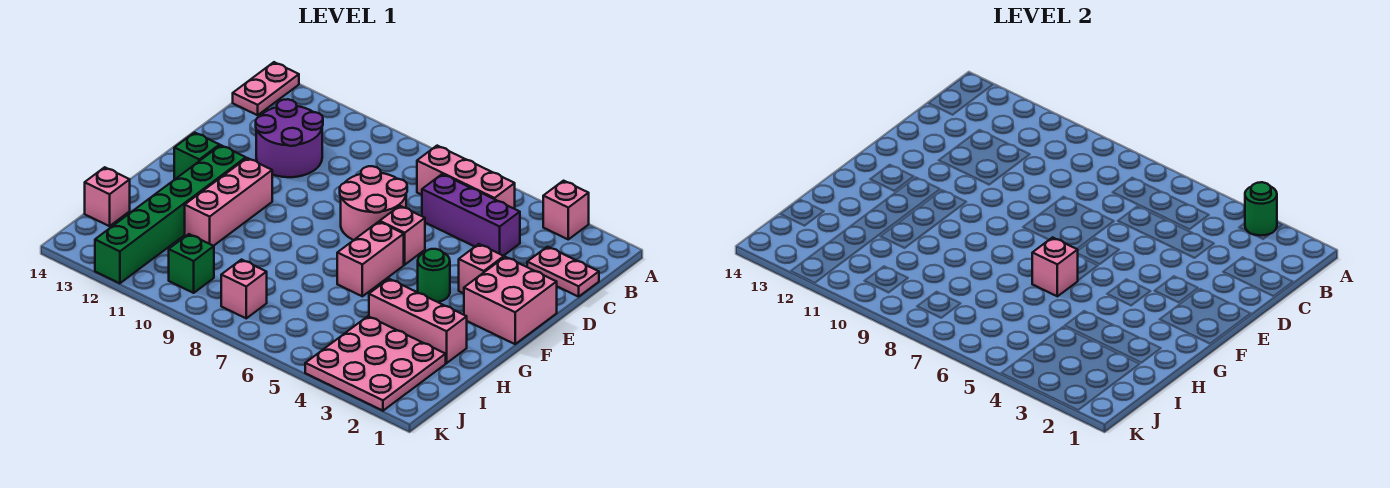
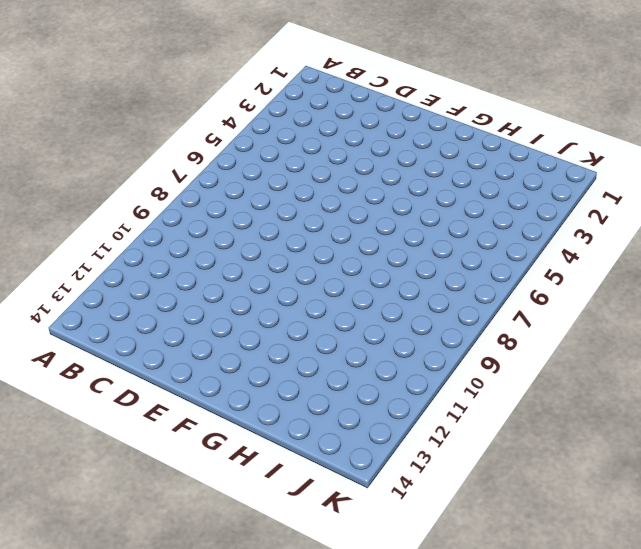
none -> pink 1x1 brick [543,181,589,239]
none -> pink 1x2 plate [233,62,299,115]
none -> pink 1x3 brick [417,146,515,209]

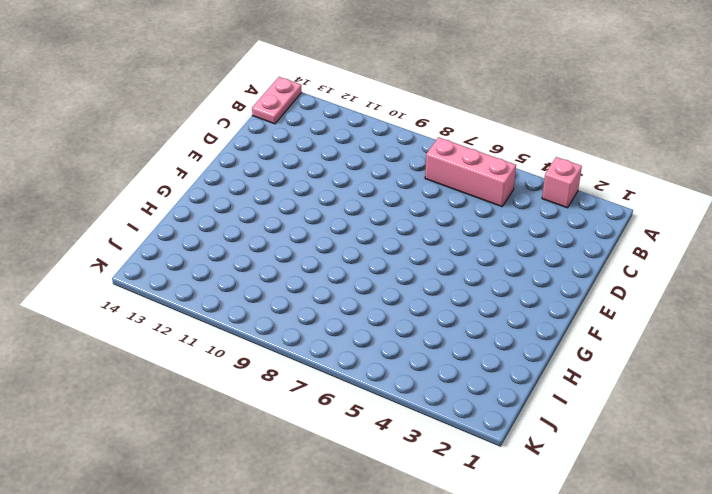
none -> pink 1x2 plate [527,247,599,297]
none -> purple 1x3 brick [422,174,520,256]
none -> purple 2x2 round brick [256,99,323,177]

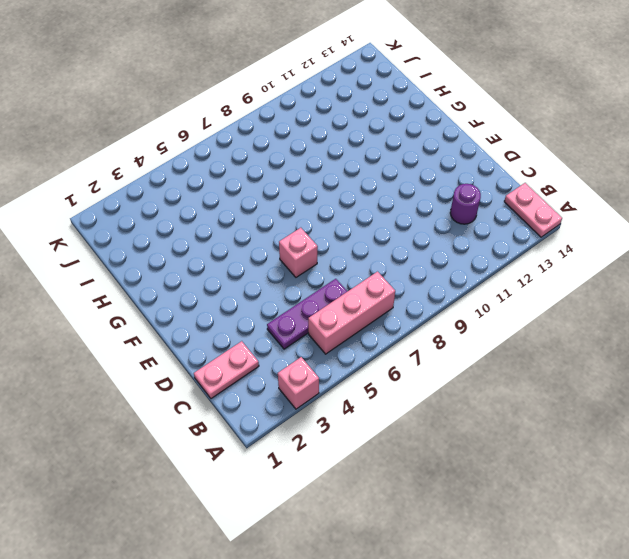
purple 1x3 plate [267,279,347,349] -> purple 1x3 brick [422,174,520,256]
purple 1x1 round brick [450,184,481,224] -> purple 2x2 round brick [256,99,323,177]
none -> pink 2x2 round brick [340,166,407,240]
none -> pink 2x2 brick [464,257,557,344]
none -> pink 1x1 brick [459,244,504,293]

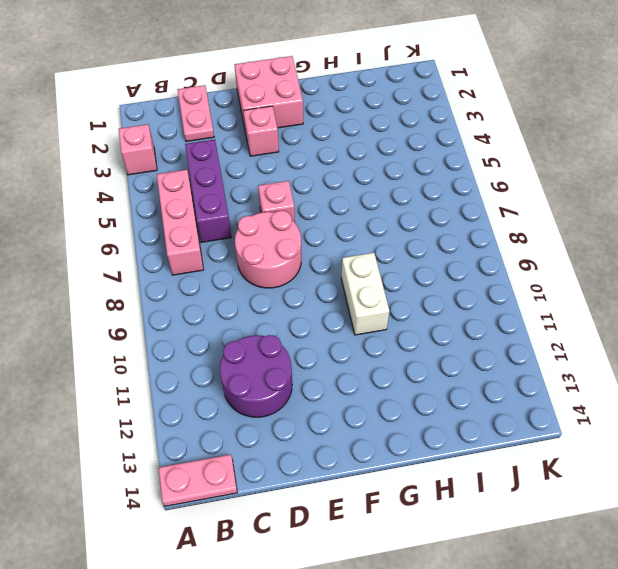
white 1x2 brick [341,253,389,335] -> none
none -> green 1x1 round brick [417,249,450,302]
none -> pink 1x2 brick [337,222,404,296]
none -> pink 1x3 brick [185,158,272,246]

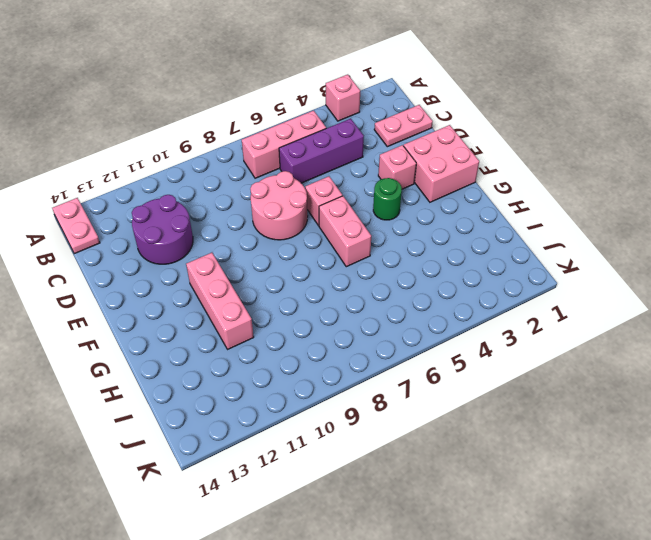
none -> green 1x6 brick [95,145,246,283]
none -> green 1x1 brick [174,133,220,180]
none -> pink 1x3 brick [369,279,467,363]

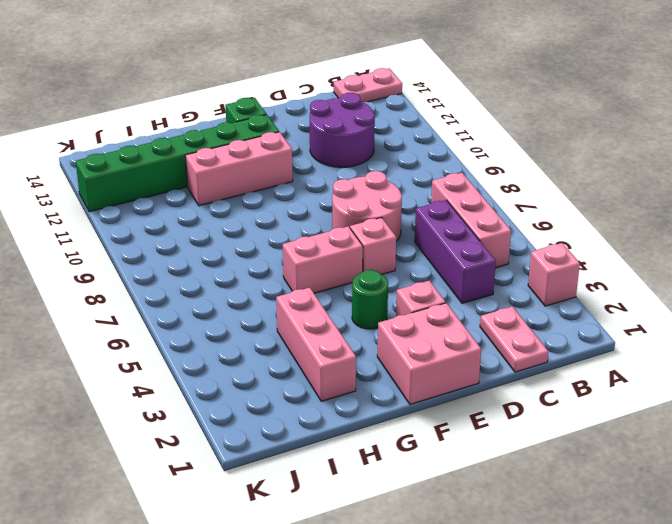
none -> pink 3x3 plate [305,316,446,411]
none -> pink 1x1 brick [85,167,130,226]
none -> pink 1x1 brick [221,260,267,318]

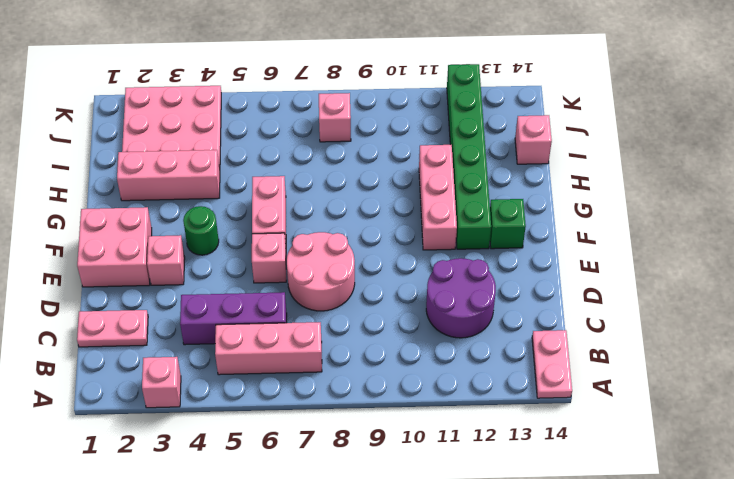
none -> green 1x1 brick [169,234,214,293]
none -> green 1x1 round brick [1245,182,1277,236]
none -> pink 1x1 brick [1032,237,1078,296]

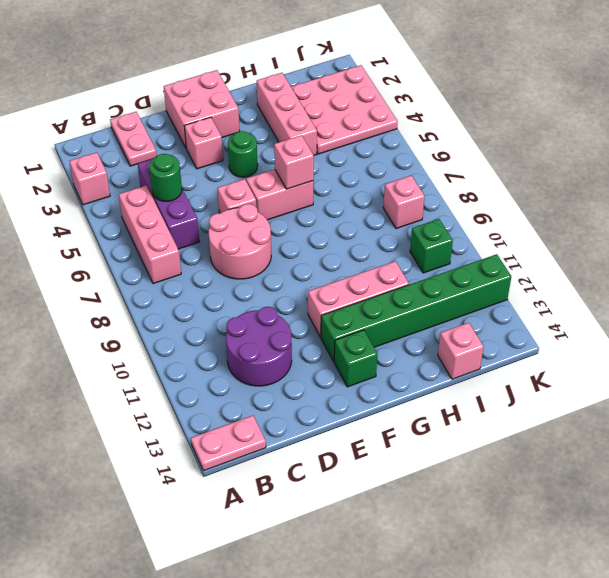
green 1x1 round brick [149,154,182,201] -> green 1x1 round brick moved to [1245,182,1277,236]

